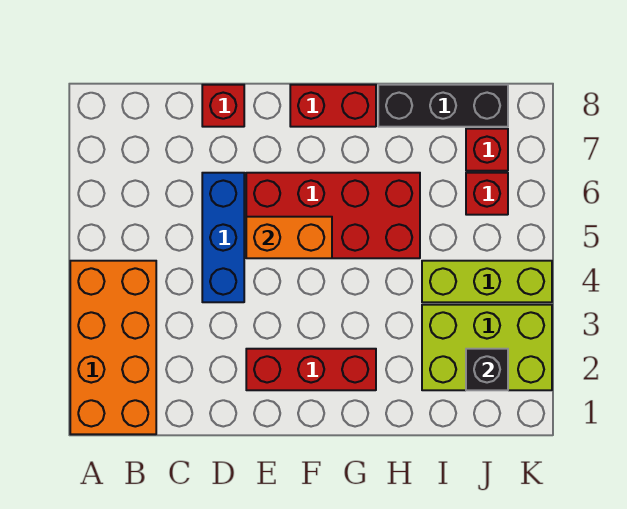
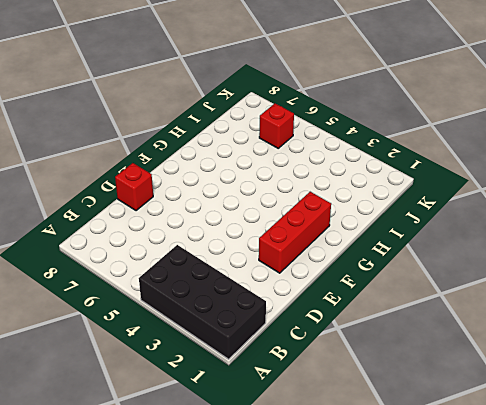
black 2x4 brick [139,245,266,359] -> orange 2x4 brick [70,261,156,434]
none -> blue 1x3 brick [202,173,244,302]
none -> red 2x4 brick [246,173,420,258]
none -> red 1x2 brick [290,85,376,127]

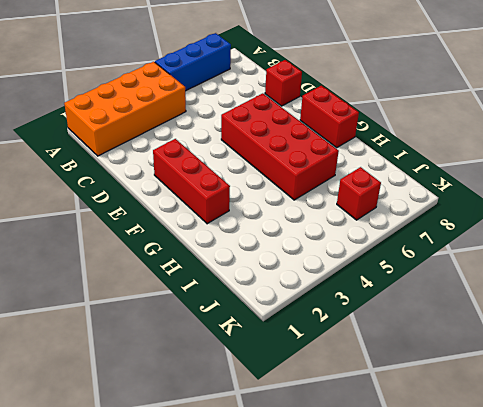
blue 1x3 brick [155,33,231,91] -> blue 1x3 brick moved to [202,173,244,302]
none -> black 1x3 brick [378,85,508,127]
none -> lime 2x3 brick [422,305,552,390]
none -> lime 1x3 brick [422,261,552,302]

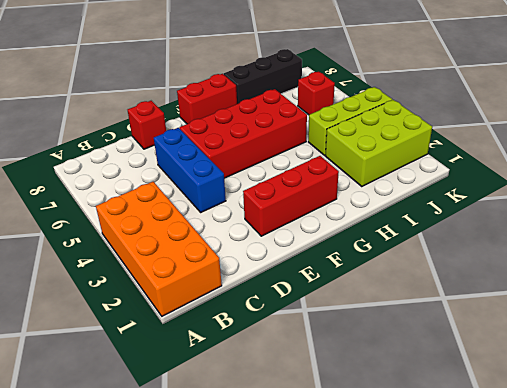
none -> red 1x1 brick [466,129,508,171]
none -> orange 1x2 brick [246,217,332,258]
none -> black 1x1 brick [466,349,508,390]

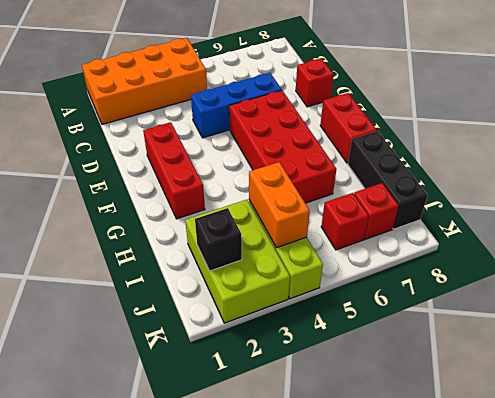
orange 1x2 brick [249,162,310,248] -> orange 1x2 brick moved to [246,217,332,258]

